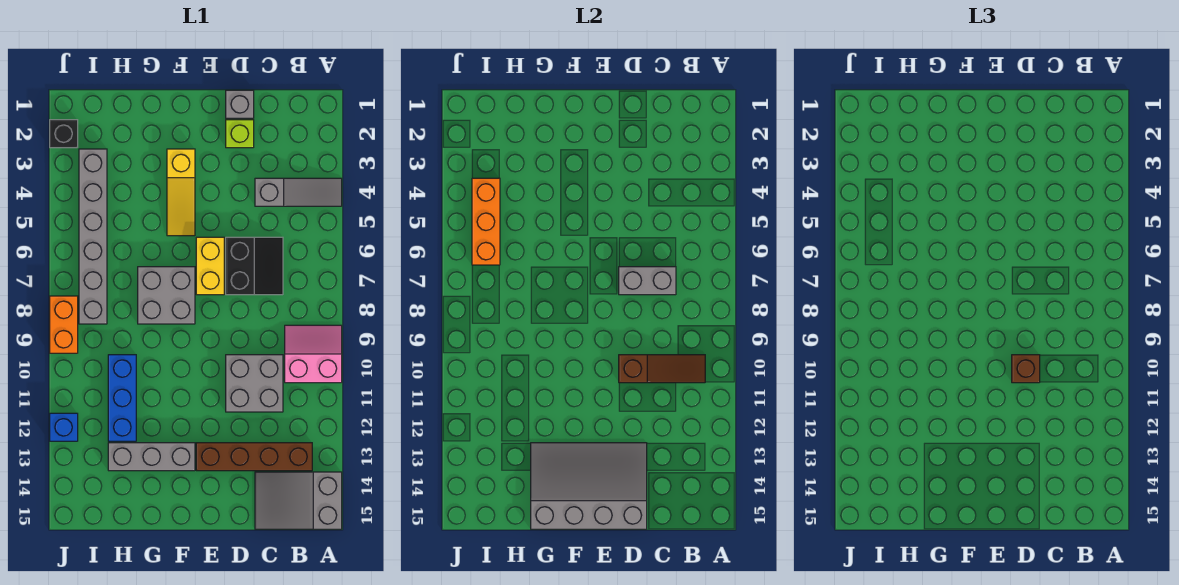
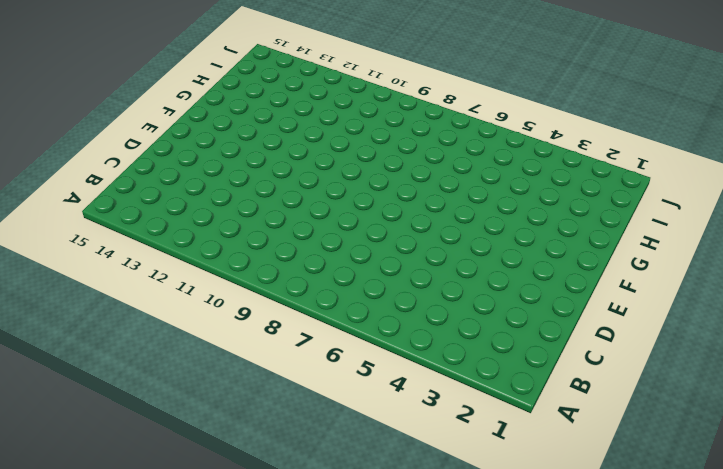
none -> grey 1x3 slope [255,178,342,206]
none -> pink 2x2 slope [285,325,342,383]
none -> grey 2x3 slope [255,472,342,529]

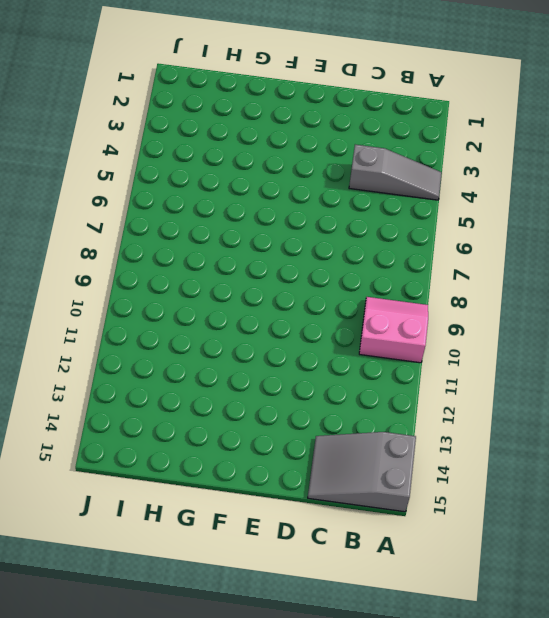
none -> brown 1x4 brick [196,443,312,471]
none -> black 2x2 slope [226,237,283,295]
none -> grey 2x2 brick [226,355,283,412]

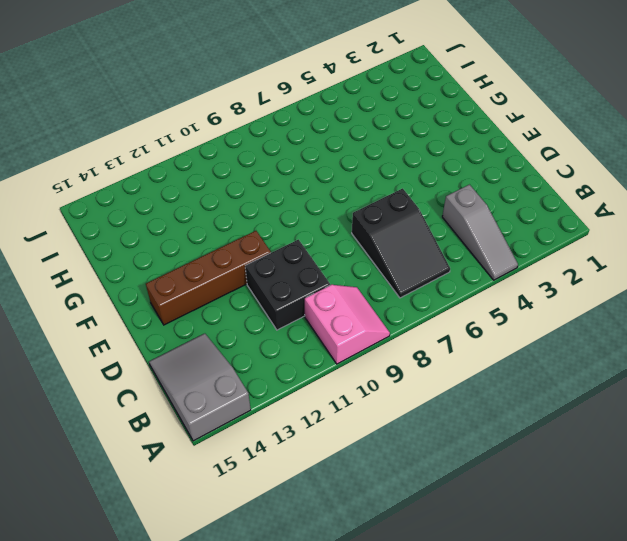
black 2x3 slope [352,188,450,298] -> black 2x2 slope [226,237,283,295]
black 2x2 brick [245,240,330,330] -> grey 2x2 brick [226,355,283,412]
brown 1x4 brick [146,231,271,325] -> brown 1x4 brick turned to [196,443,312,471]
none -> grey 1x1 brick [226,90,254,118]
none -> lime 1x1 brick [226,120,254,148]
none -> yellow 1x2 brick [196,237,224,295]

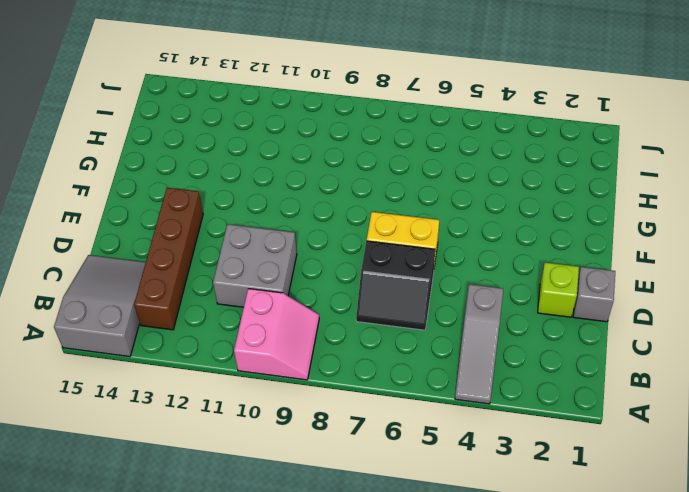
none -> yellow 1x3 slope [167,149,195,236]
none -> grey 2x2 brick [138,267,195,324]
none -> grey 1x3 brick [108,443,195,471]

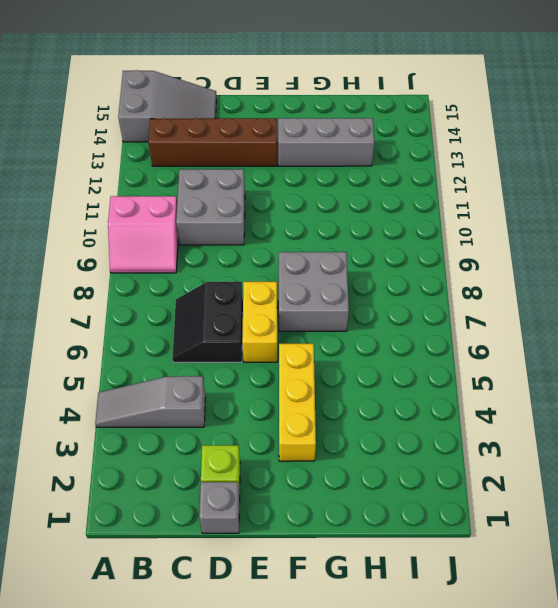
yellow 1x3 brick [279,344,316,461] -> yellow 1x3 slope [167,149,195,236]
none -> blue 1x3 brick [108,355,136,441]
none -> grey 1x6 brick [79,149,107,324]
none -> black 1x1 brick [50,120,78,148]

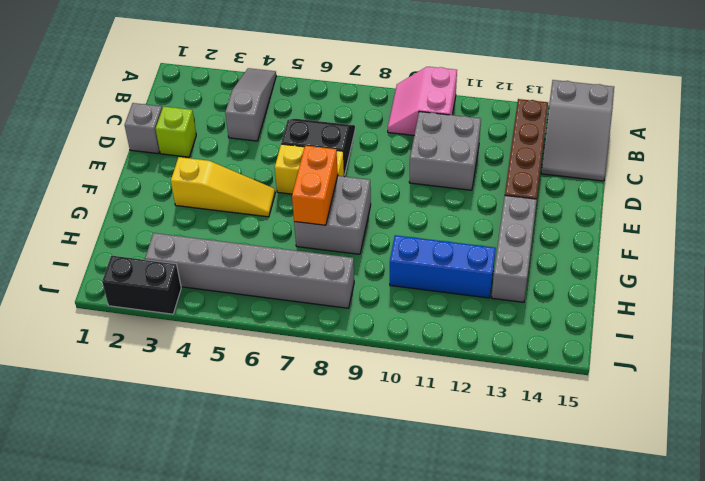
orange 1x2 brick [292,146,338,225] -> orange 1x2 brick turned to [50,296,78,353]
black 1x2 brick [102,256,181,314] -> black 1x1 brick [50,120,78,148]
none -> blue 1x1 brick [50,413,78,441]
none -> brown 1x3 slope [619,355,705,383]
none -> grey 1x2 brick [619,267,676,295]

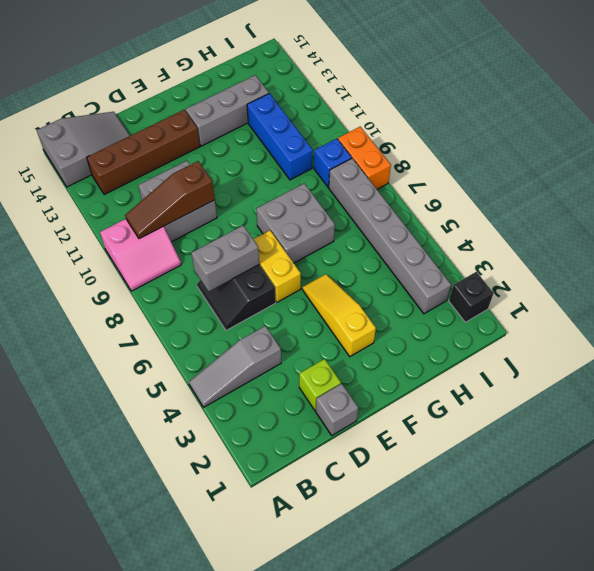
blue 1x1 brick [314,139,352,187] -> blue 1x1 brick moved to [50,413,78,441]
none -> grey 3x4 slope [531,443,647,529]
none -> orange 1x3 brick [472,178,500,265]
none -> brown 1x1 brick [1012,355,1040,383]

